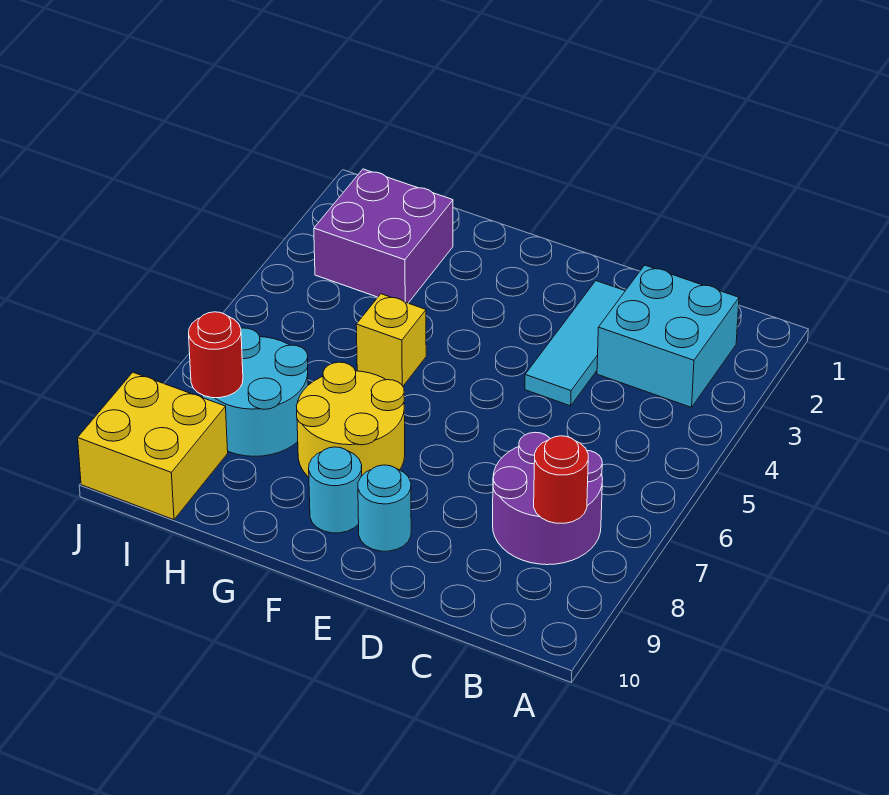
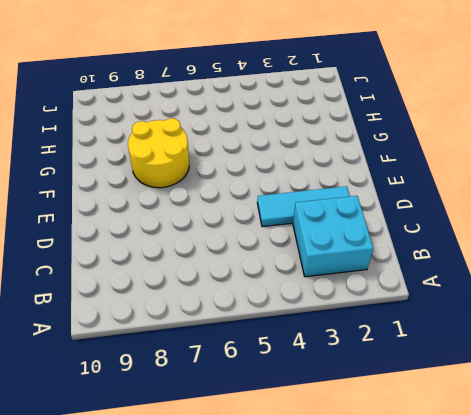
none -> purple 2x2 round brick [493,432,602,565]
none -> cyan 1x1 round brick [358,465,411,551]
none -> cyan 1x1 round brick [309,447,362,533]

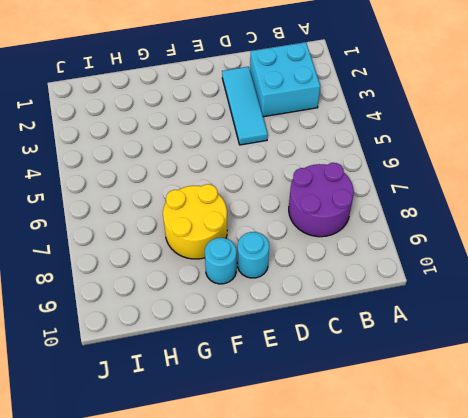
none -> yellow 1x1 brick [356,294,426,386]
none -> purple 2x2 brick [314,169,453,303]
none -> cyan 2x2 round brick [202,328,308,456]

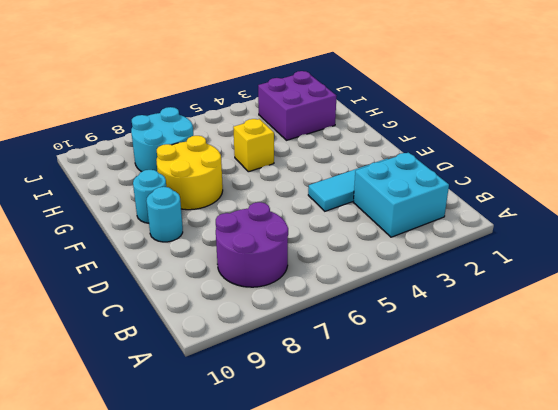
none -> yellow 2x2 brick [78,372,228,520]
none -> red 1x1 round brick [534,436,588,523]
none -> red 1x1 round brick [189,312,243,398]

